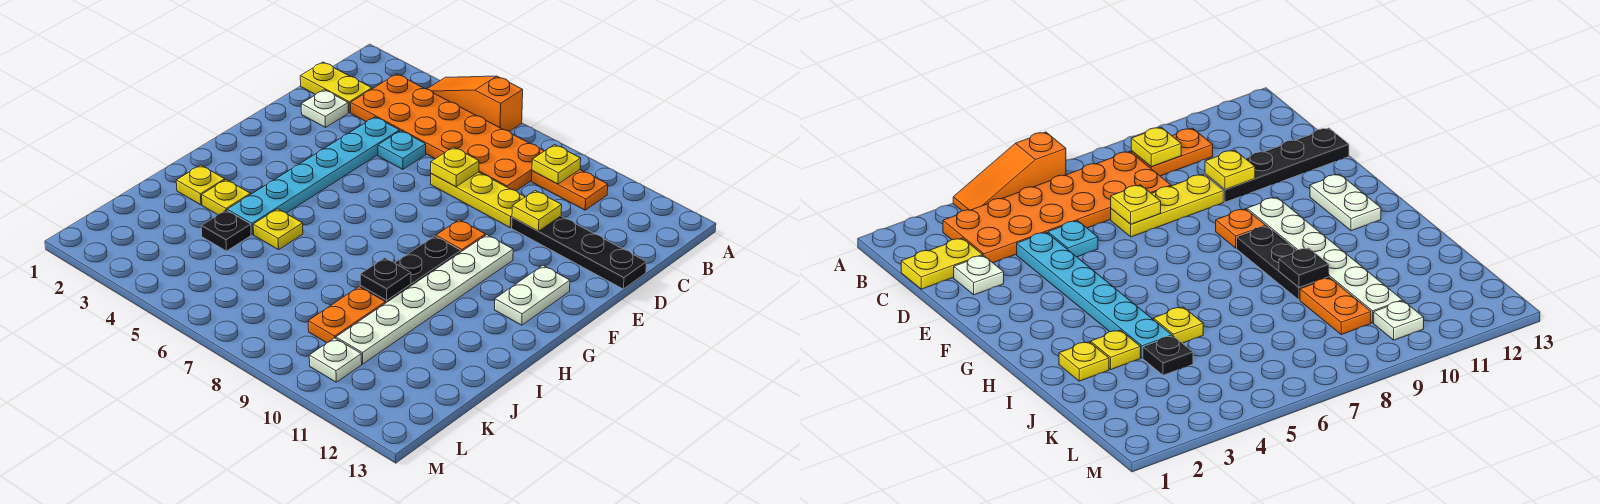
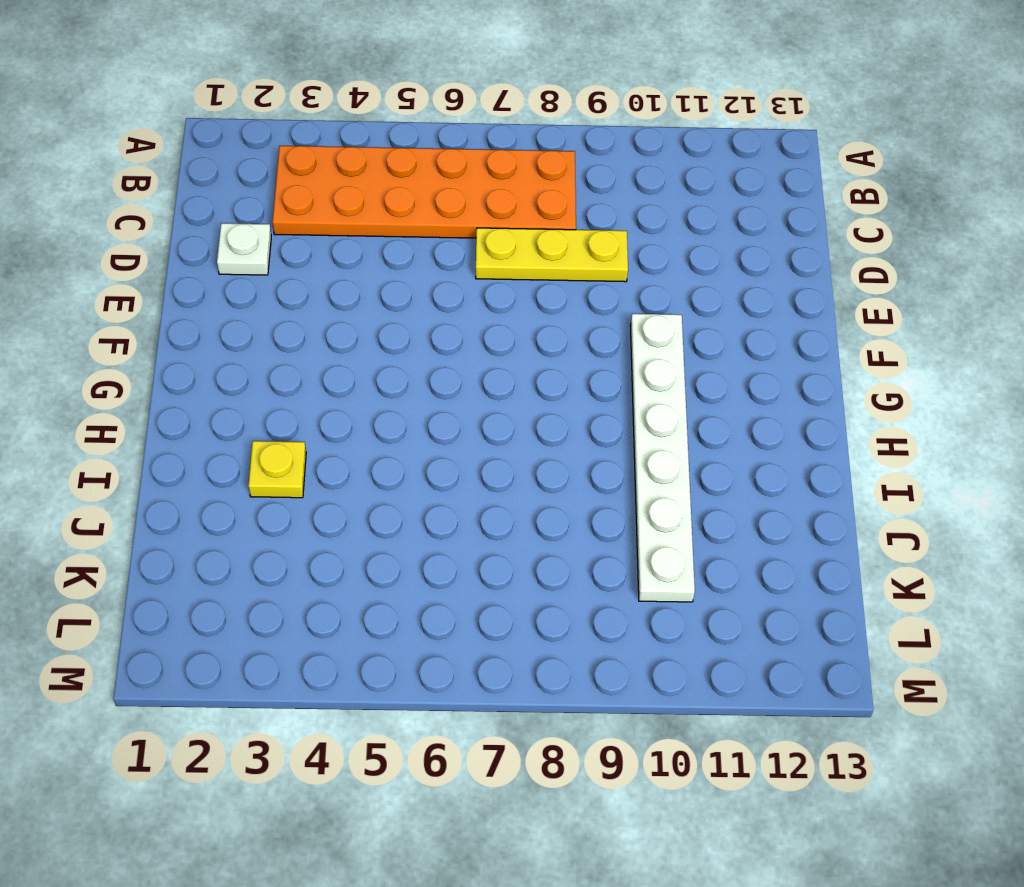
none -> orange 1x3 slope [428,76,523,131]
none -> orange 1x2 plate [532,170,608,210]
none -> yellow 1x2 plate [300,62,372,113]

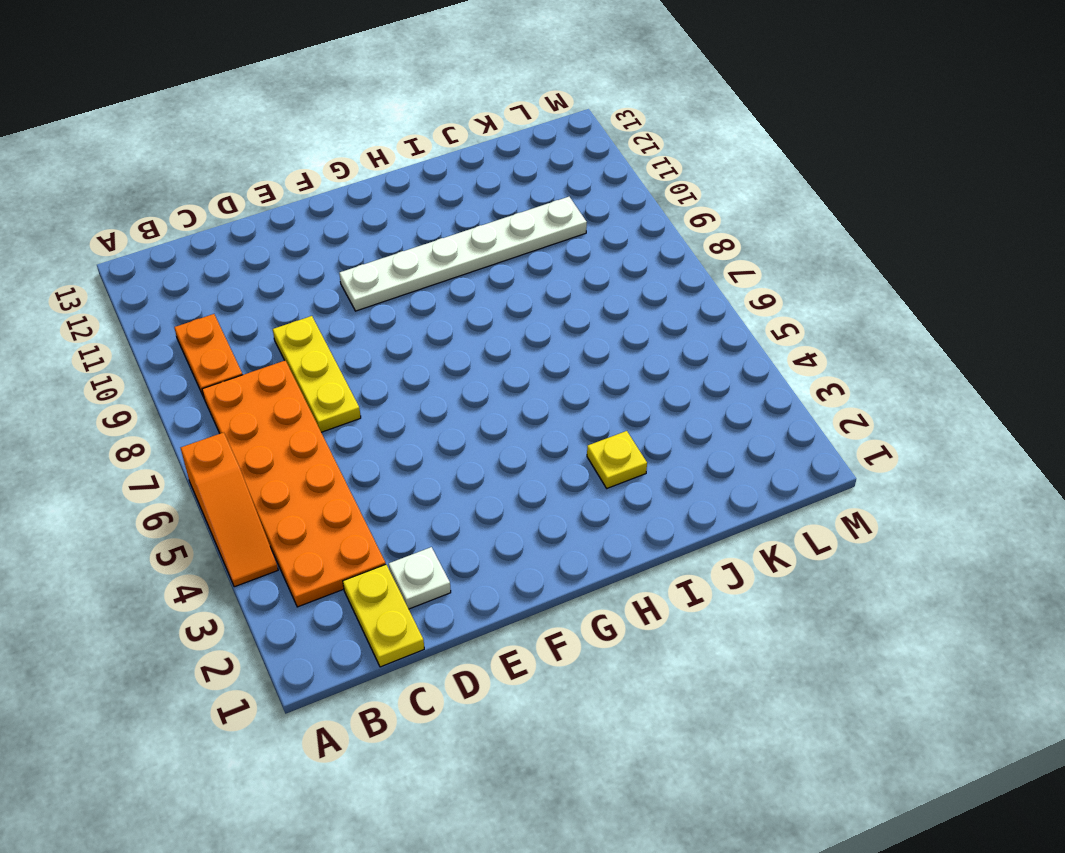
none -> cyan 1x6 plate [227,117,400,234]
none -> cyan 1x1 plate [378,131,426,169]
none -> black 1x4 plate [512,216,647,289]

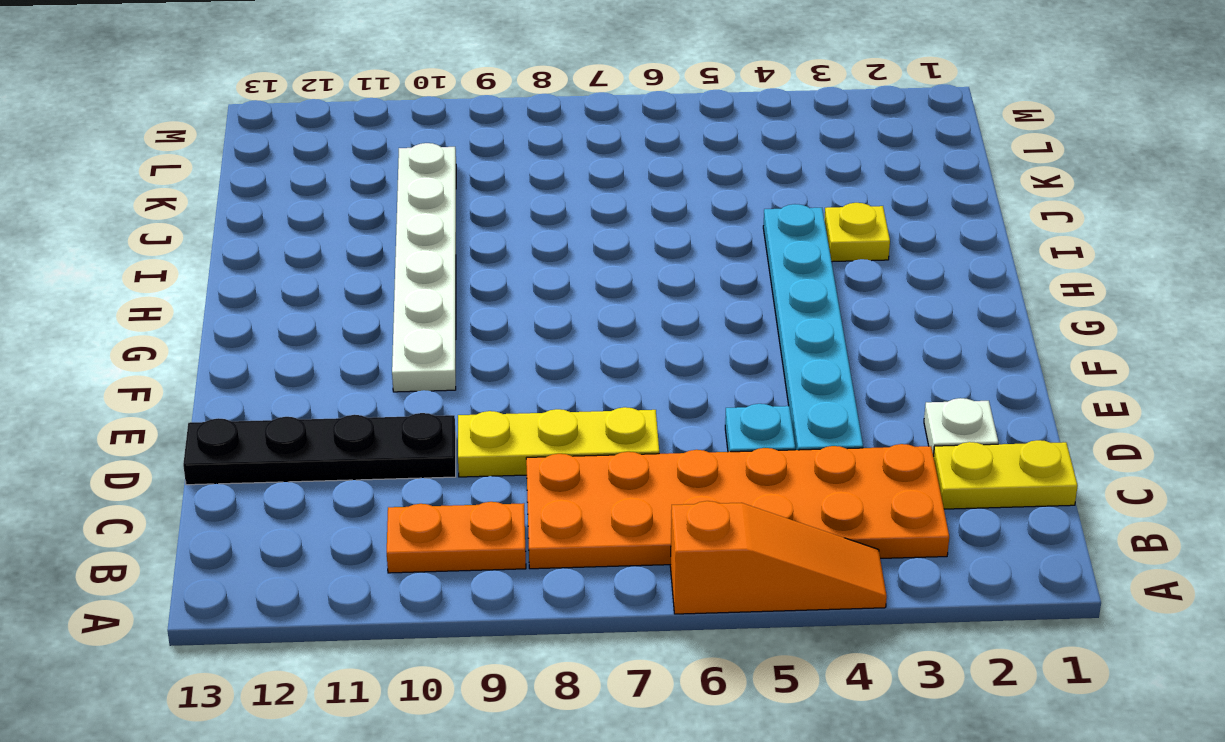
none -> orange 1x1 plate [436,220,485,252]
none -> white 1x2 plate [495,265,570,325]
none -> black 1x3 plate [360,236,461,303]

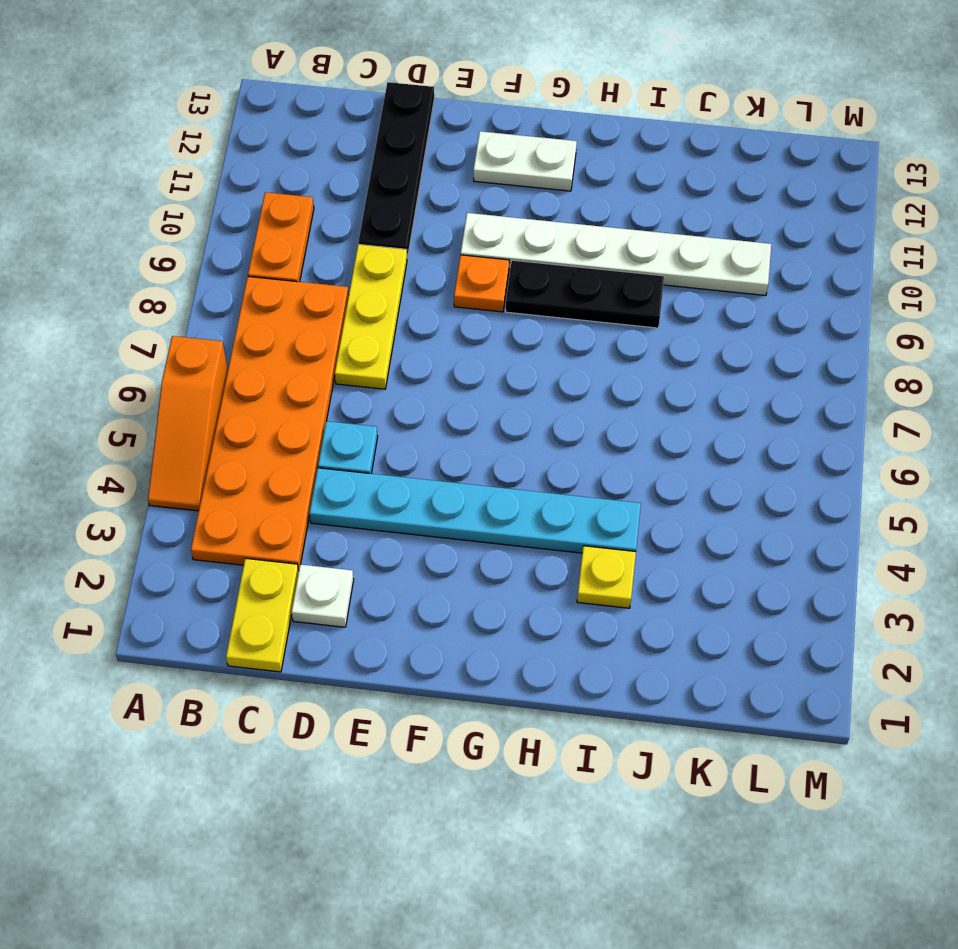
none -> yellow 1x1 plate [176,165,225,205]
none -> yellow 1x1 plate [253,209,303,250]
none -> black 1x1 plate [201,210,251,251]

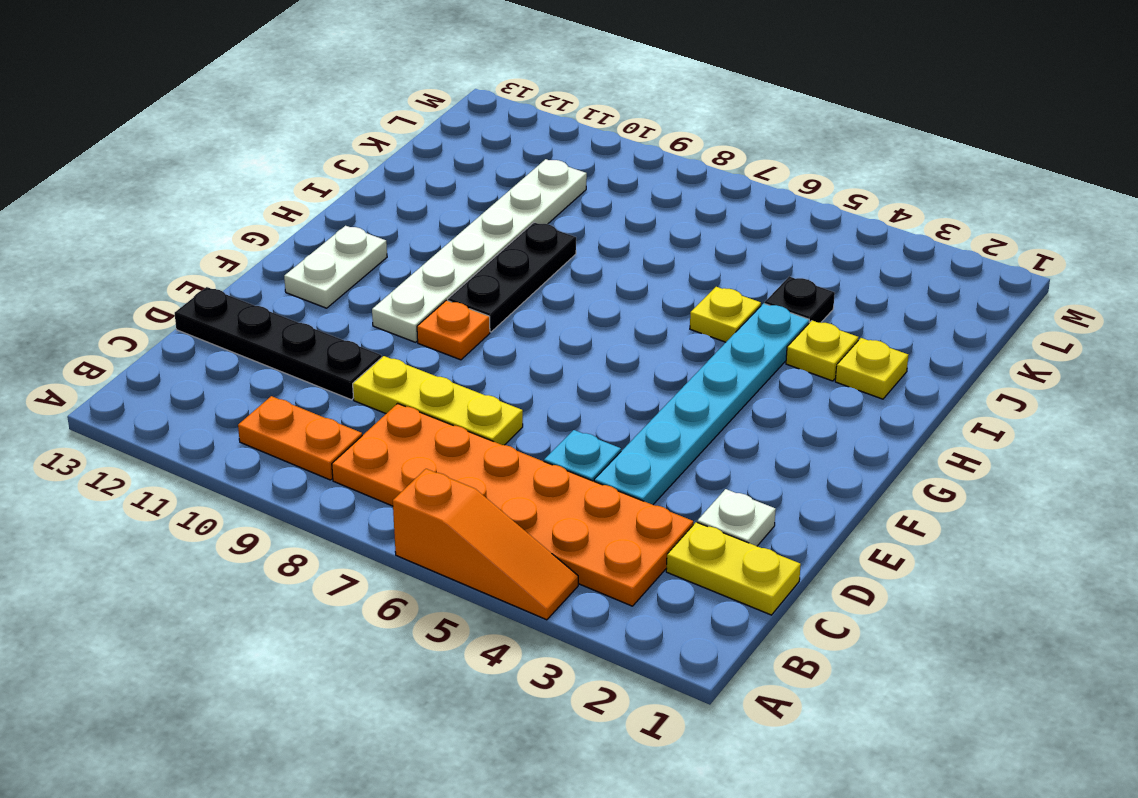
none -> orange 1x2 plate [308,287,385,343]
none -> white 1x1 plate [309,338,362,382]
none -> yellow 1x1 plate [532,145,581,184]

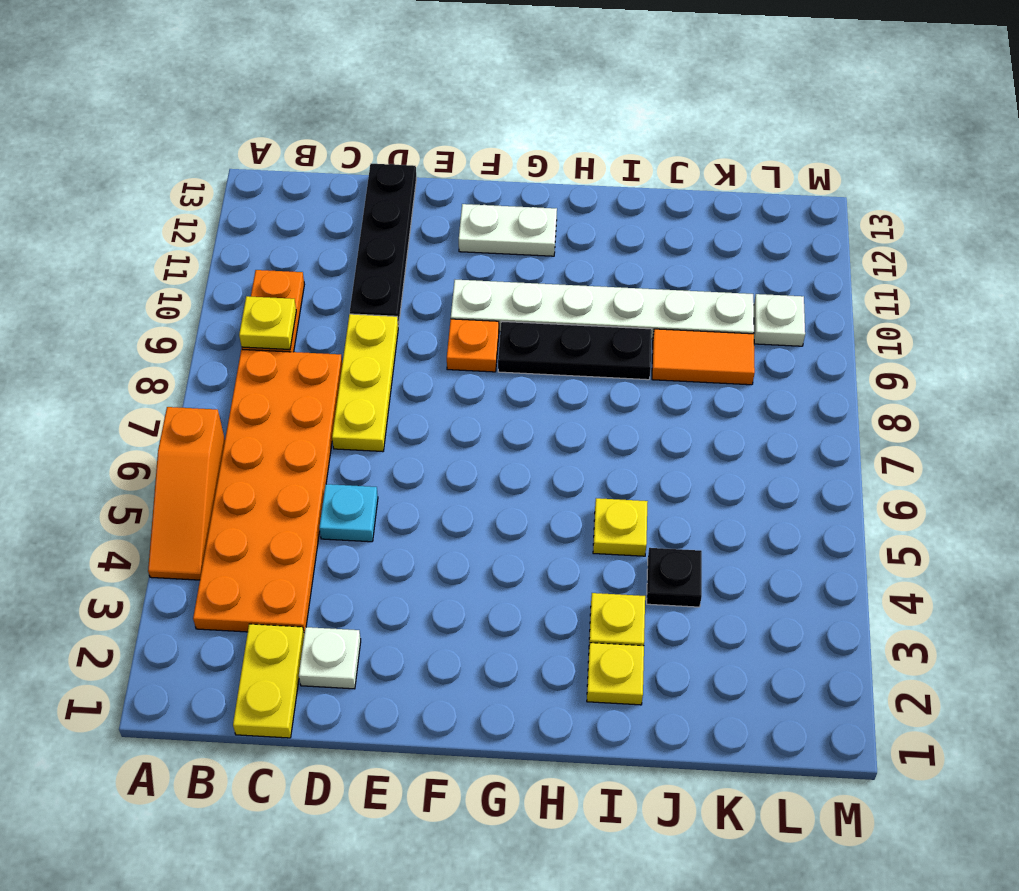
orange 1x2 tile [652,329,755,385] -> orange 1x2 plate [308,287,385,343]
none -> cyan 1x6 plate [227,117,400,234]
none -> yellow 1x1 plate [431,147,479,187]
none -> yellow 1x1 plate [512,191,562,231]

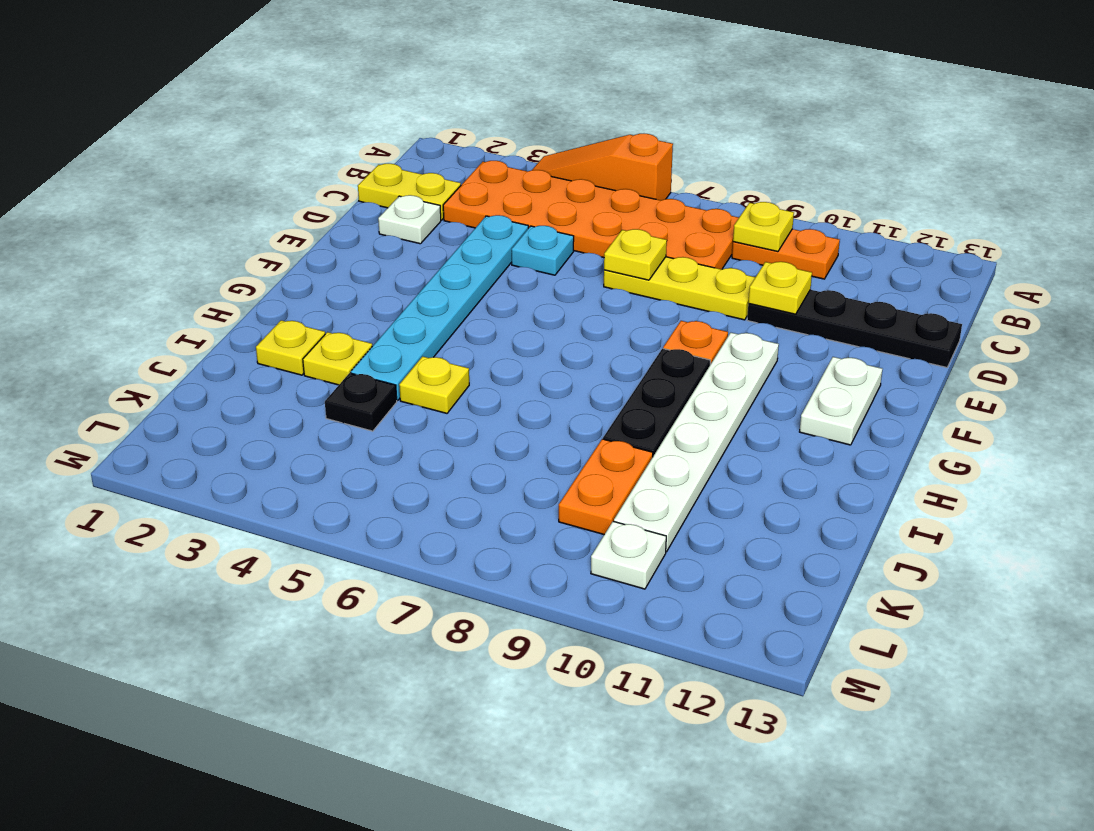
none -> black 1x1 plate [360,258,411,300]

